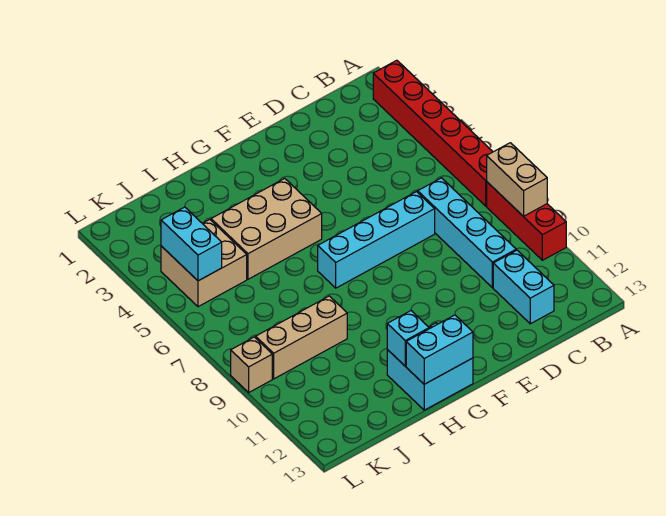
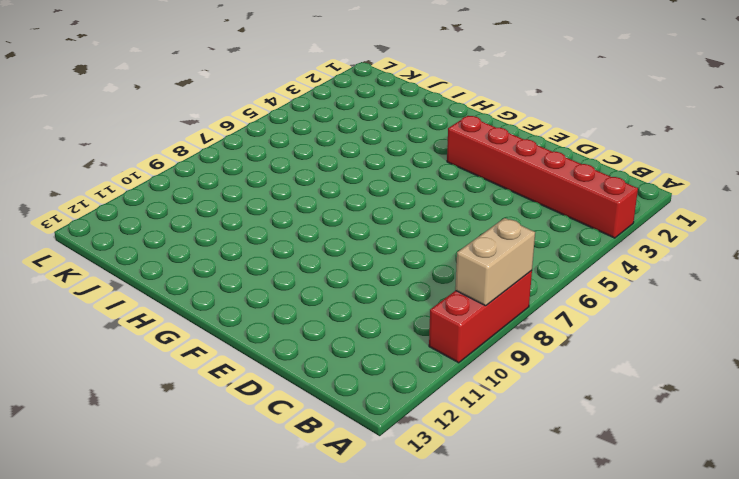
red 1x6 brick [447,116,638,238] -> red 1x6 brick turned to [373,60,493,206]
none -> cyan 1x4 brick [418,178,516,288]
none -> cyan 1x2 brick [493,250,554,324]
none -> cyan 1x4 brick [318,192,435,288]

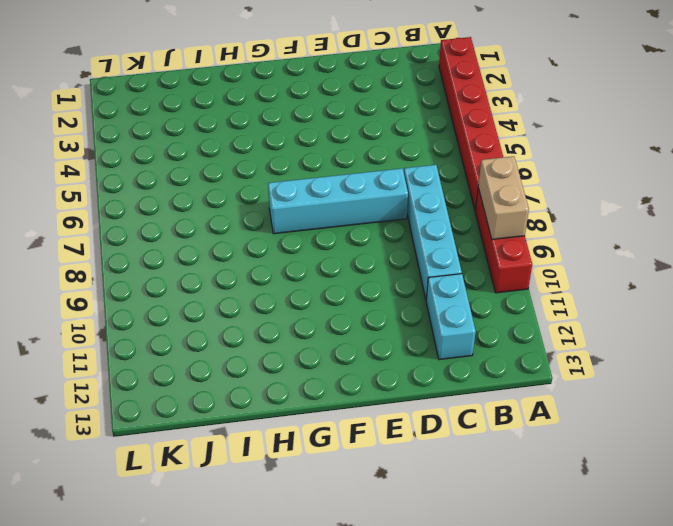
none -> tan 2x3 brick [211,178,322,279]
none -> cyan 2x2 brick [387,323,473,410]
none -> tan 1x3 brick [256,296,347,379]

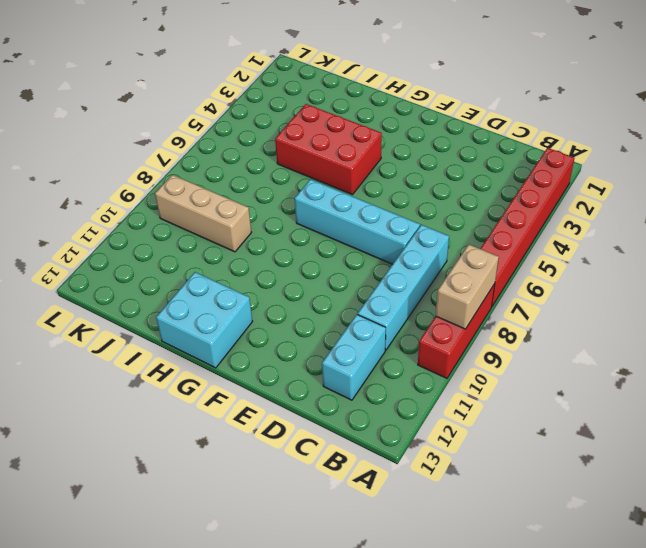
red 2x3 brick [275,104,382,195] -> tan 2x3 brick [211,178,322,279]
none -> tan 2x2 brick [161,219,247,307]
none -> tan 1x1 brick [231,337,272,392]
none -> cyan 1x2 brick [406,315,473,384]

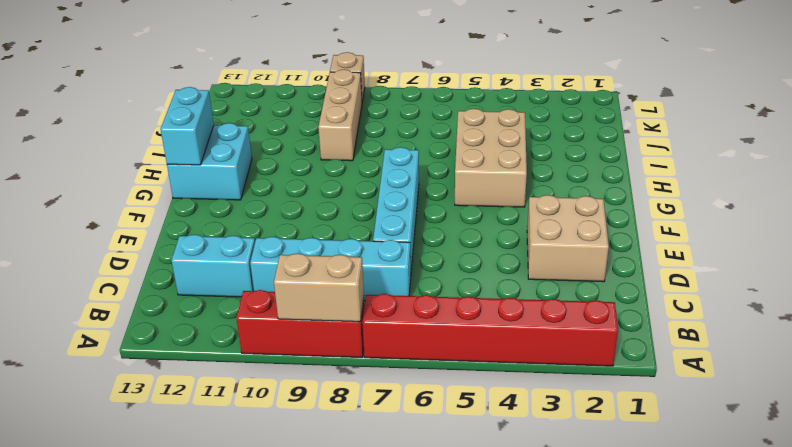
tan 2x2 brick [527,195,609,282] -> tan 2x2 brick moved to [161,219,247,307]
none -> cyan 1x1 brick [387,311,429,366]
none -> cyan 1x2 brick [161,207,222,281]

